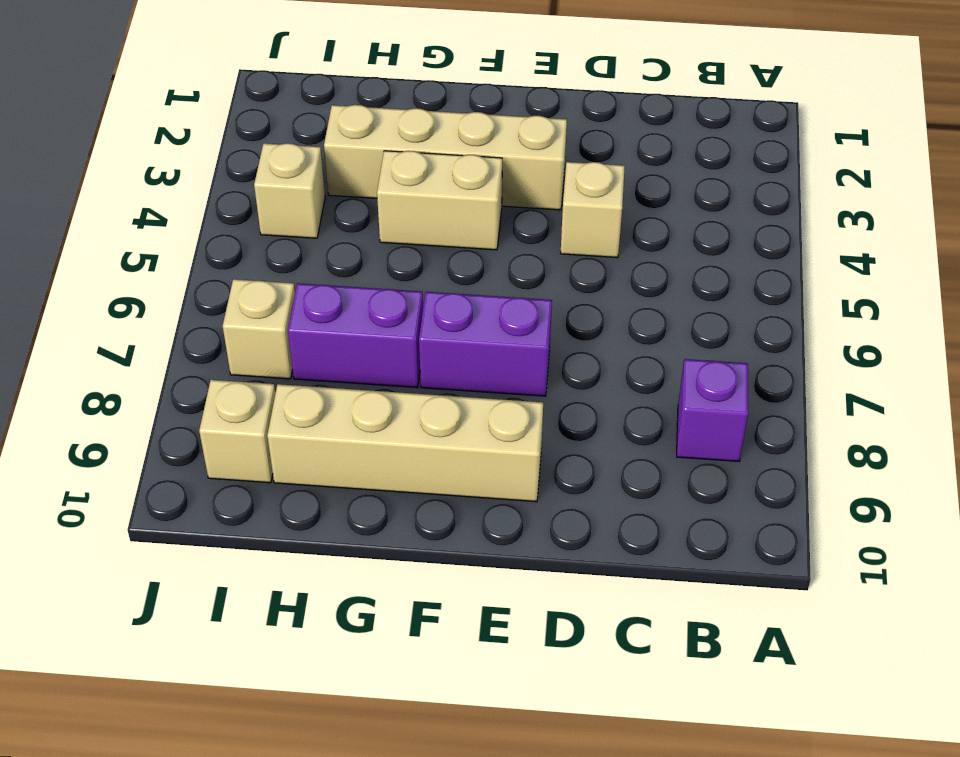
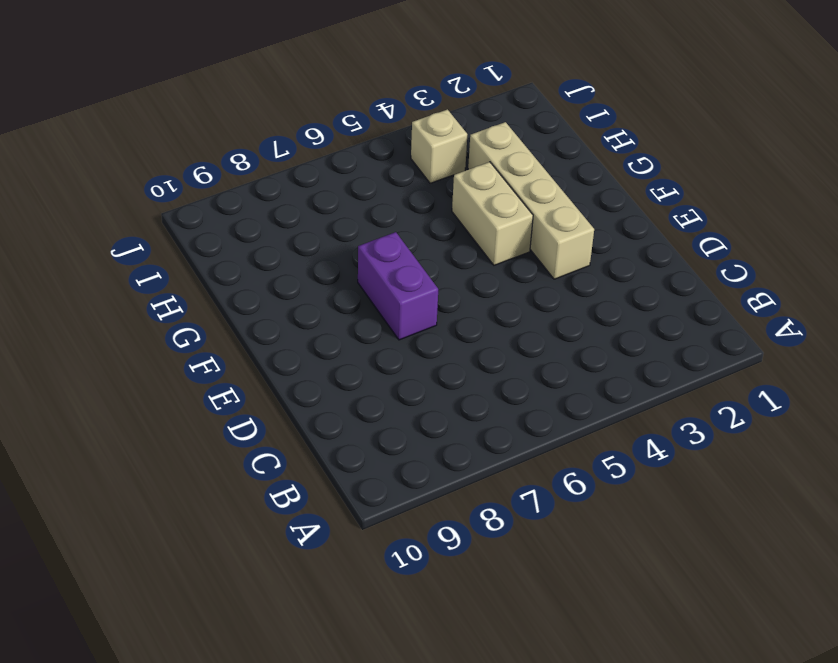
none -> purple 1x1 brick [677,359,748,461]
none -> tan 1x1 brick [561,162,625,258]

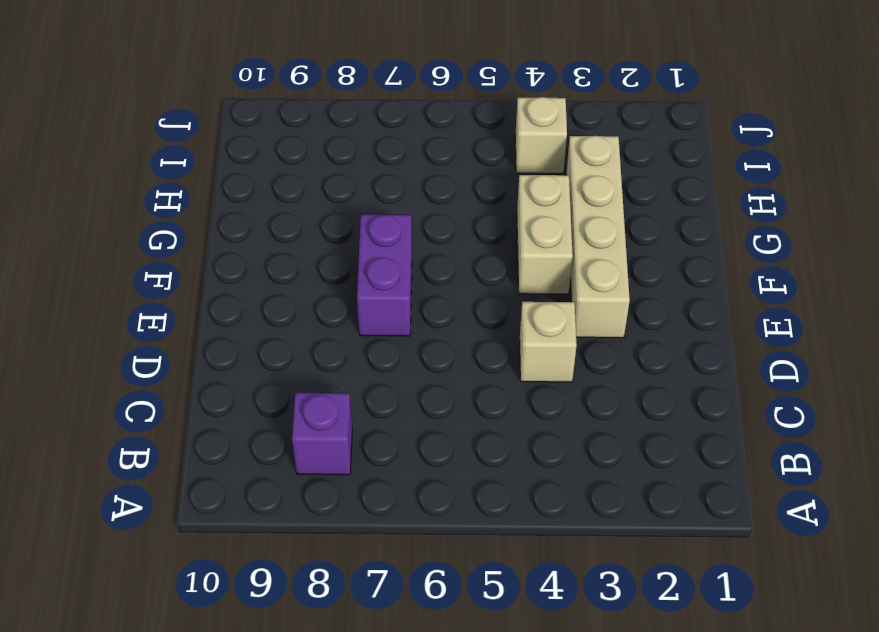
none -> tan 1x4 brick [267,384,543,502]
none -> purple 1x2 brick [288,283,423,388]

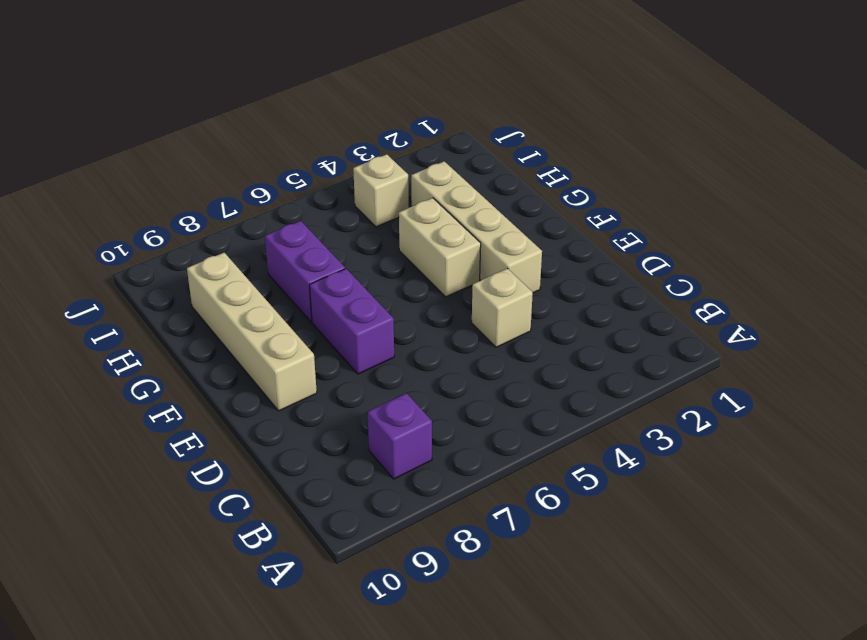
none -> tan 1x1 brick [223,279,295,379]
none -> tan 1x1 brick [199,380,275,483]

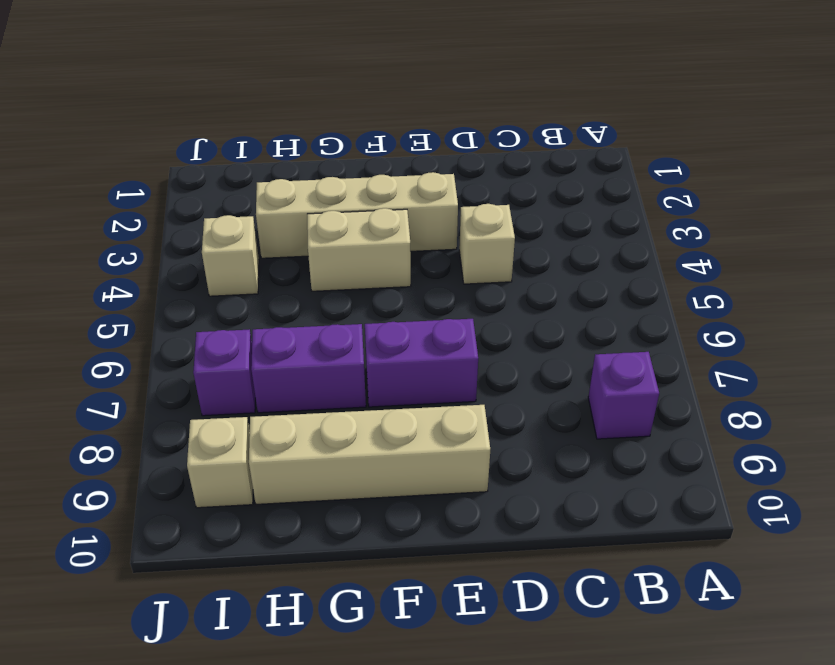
purple 1x1 brick [193,329,255,416] -> tan 1x1 brick [223,279,295,379]

